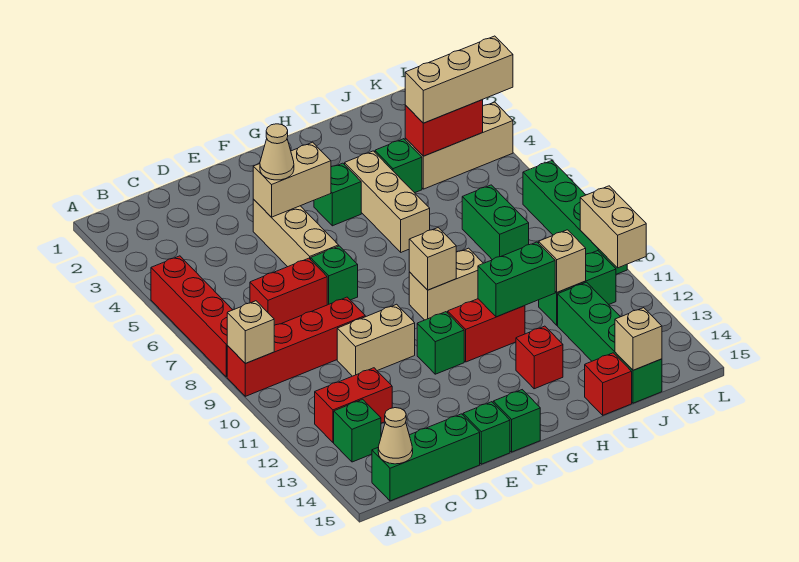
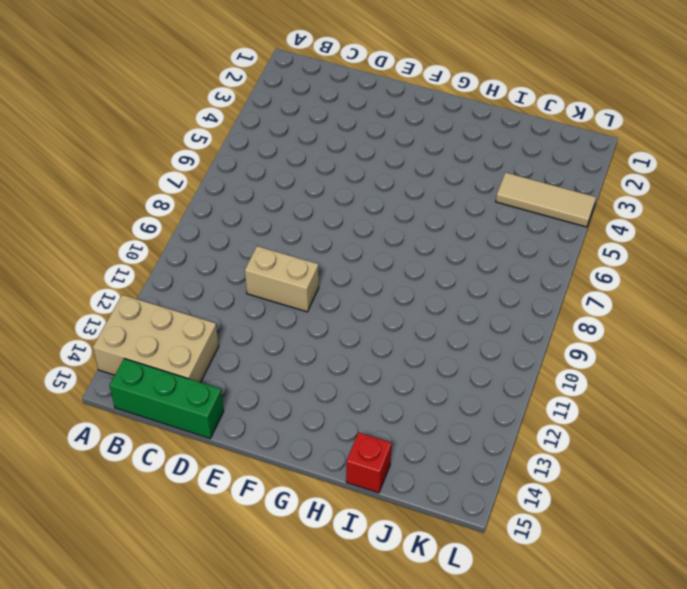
tan 2x3 brick [93,295,219,382] -> green 1x1 brick [334,399,381,462]
tan 1x3 tile [496,173,596,227] -> tan 1x3 brick [405,102,513,189]
none -> red 1x4 brick [151,256,232,377]
none -> red 1x4 brick [227,297,365,396]
none -> red 1x2 brick [315,368,392,443]
none -> red 1x2 brick [250,258,327,326]

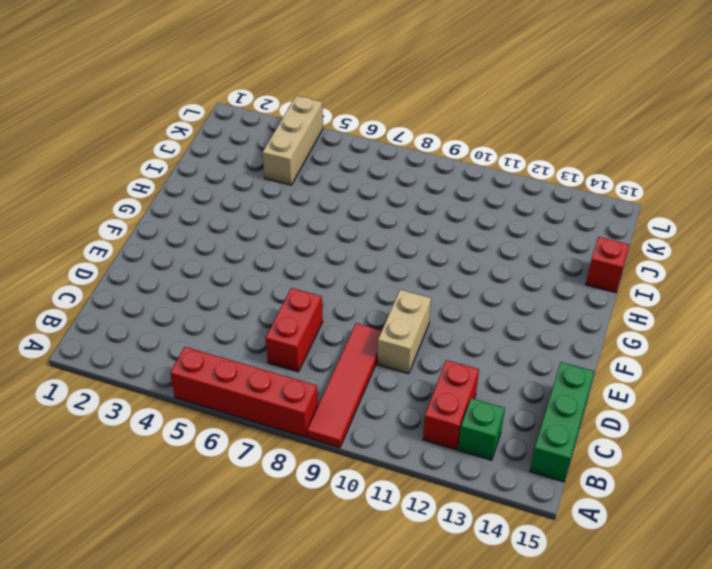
red 1x4 tile [307,323,382,448] -> red 1x4 brick [227,297,365,396]
none -> tan 1x3 brick [253,199,339,267]
none -> green 1x1 brick [311,246,358,305]
none -> green 1x1 brick [463,402,510,464]
none -> green 1x1 brick [417,312,464,374]

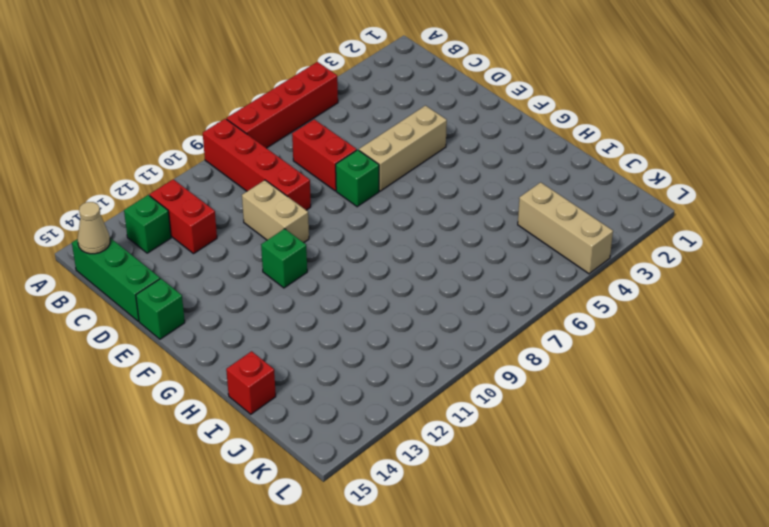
none -> green 1x1 brick [493,390,540,452]
none -> green 1x1 brick [314,163,361,226]
none -> tan 1x2 brick [409,248,483,320]
none -> red 1x2 brick [448,299,525,362]

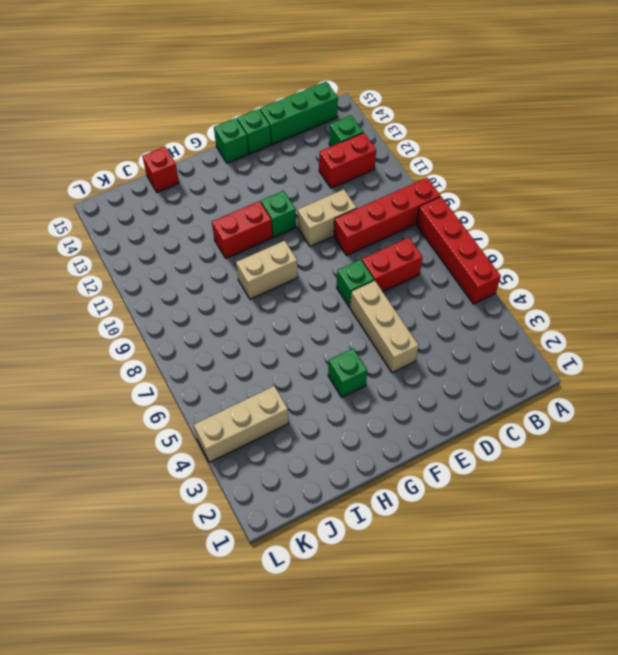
none -> tan 1x3 brick [345,151,430,252]
none -> red 1x1 brick [516,326,563,389]
none -> green 1x1 brick [375,139,422,193]
none -> green 1x2 brick [462,185,529,260]

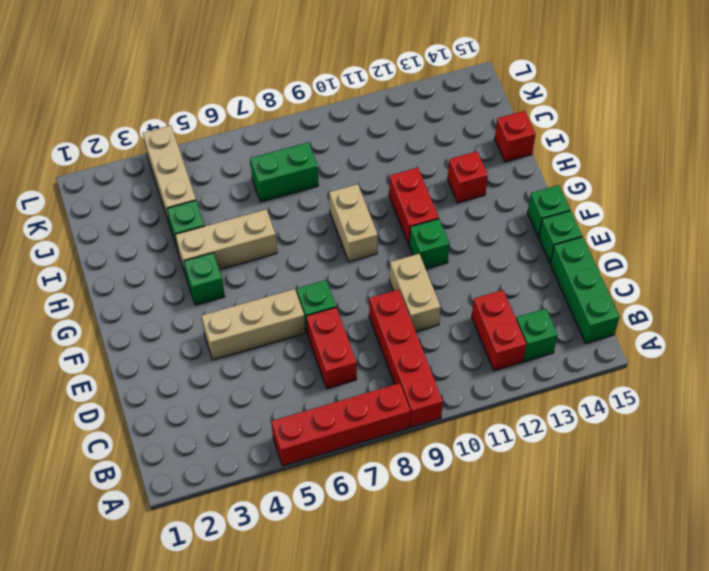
none -> green 1x2 brick [539,251,616,325]
none -> green 1x4 brick [558,282,662,403]
none -> green 1x4 brick [523,161,627,274]
none -> tan 1x1 brick [227,301,274,363]

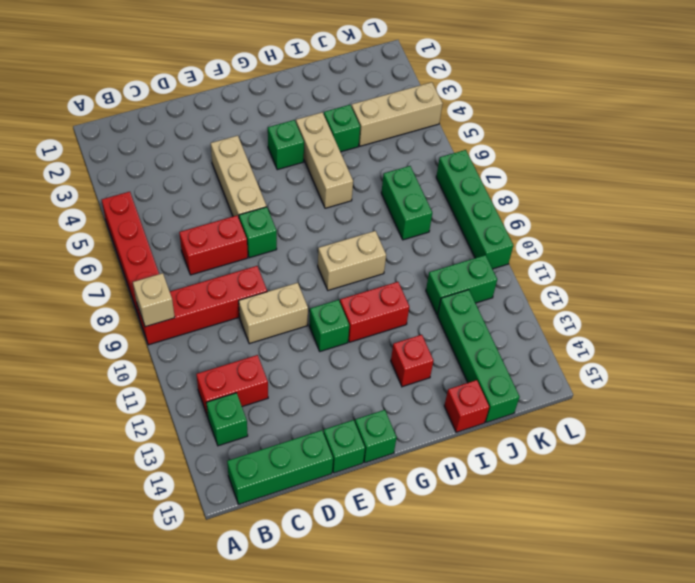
none -> tan 1x1 cone [378,408,413,464]
none -> tan 1x2 brick [253,142,331,217]
none -> tan 1x1 brick [409,228,456,290]
none -> green 1x2 brick [478,242,555,317]

